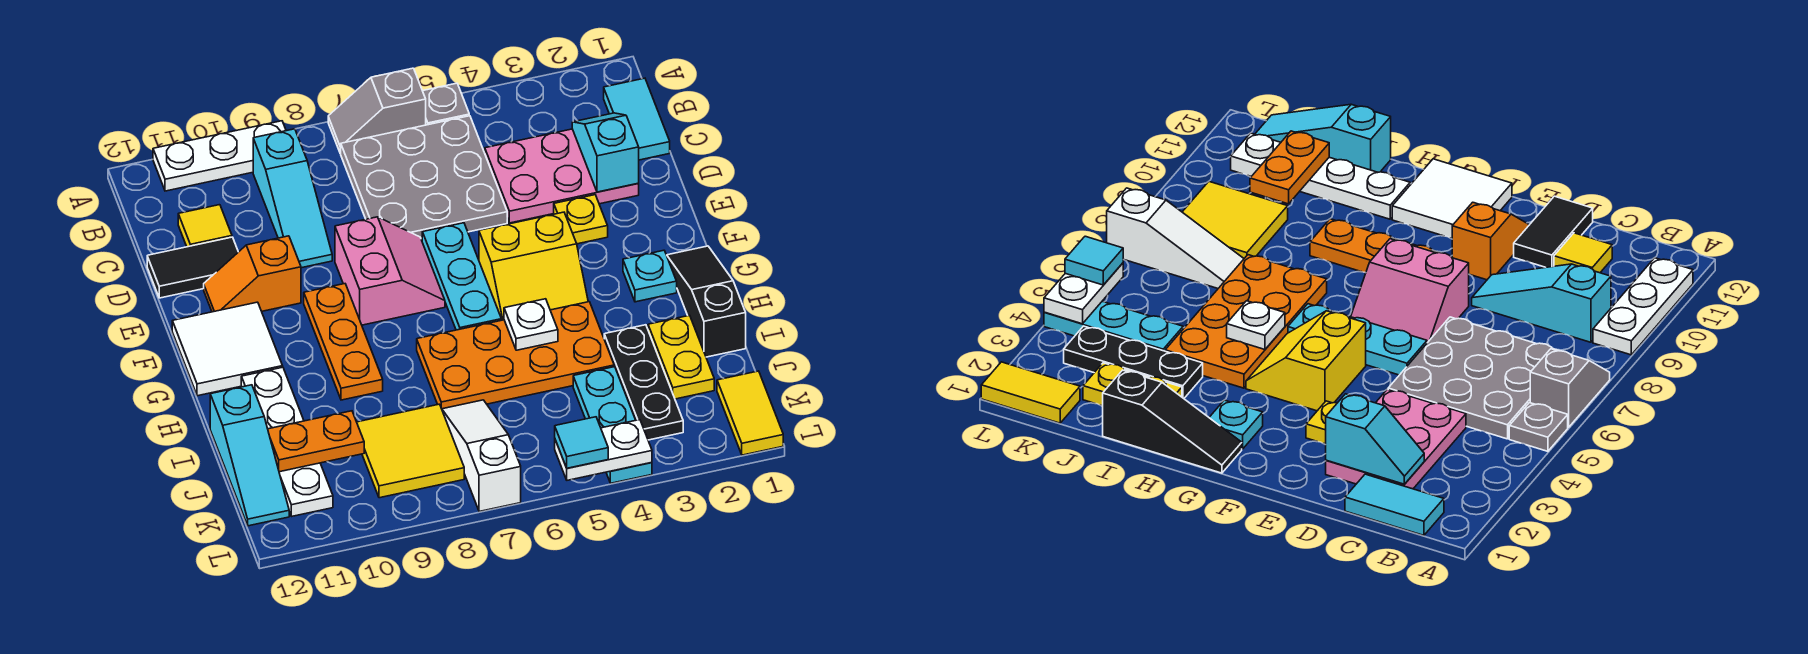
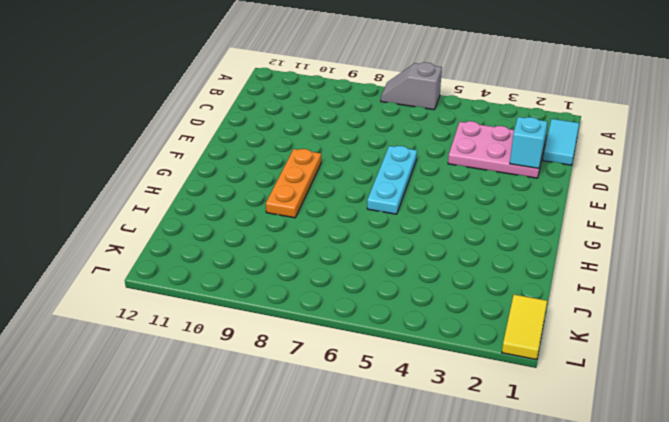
none -> grey 1x1 plate [423,83,469,125]
none -> white 1x3 plate [153,121,286,191]
none -> grey 3x3 plate [340,116,507,240]
none -> cyan 1x3 slope [253,129,332,268]

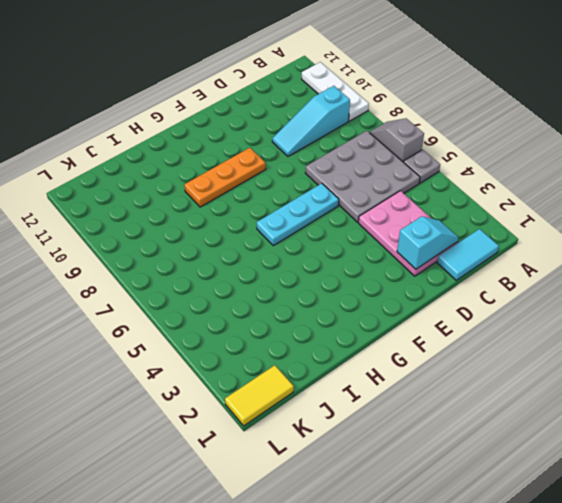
none -> yellow 1x1 tile [178,205,232,247]
none -> black 1x2 tile [147,237,238,298]
none -> yellow 1x1 plate [554,195,608,244]
none -> pink 2x2 slope [335,217,445,325]

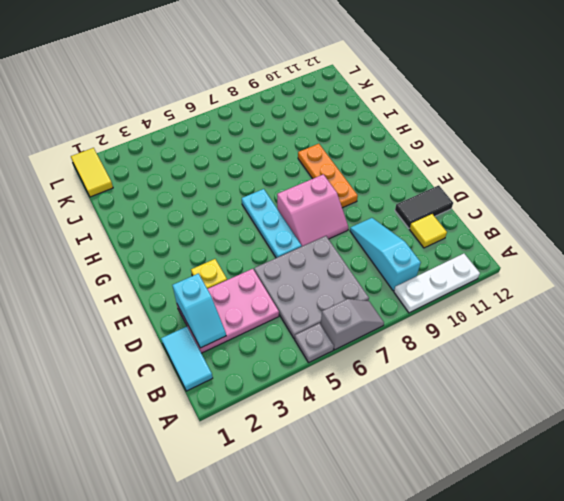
pink 2x2 slope [277,174,348,246] -> pink 2x2 slope turned to [335,217,445,325]
none -> orange 1x2 slope [204,236,301,312]
none -> yellow 2x2 slope [479,212,588,320]
none -> white 2x2 tile [172,302,283,396]
none -> black 1x3 slope [667,246,746,357]

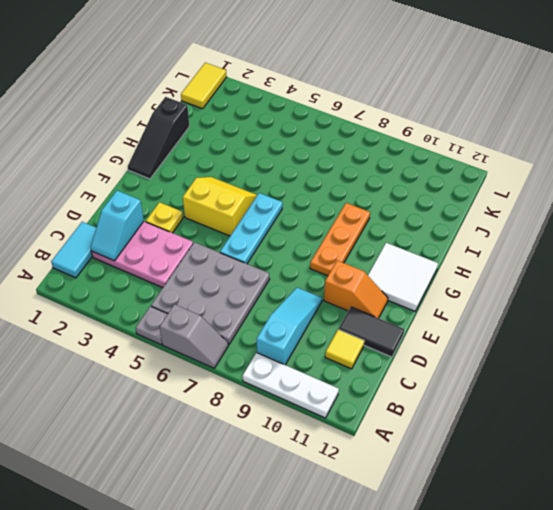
none -> pink 2x2 slope [335,217,445,325]
none -> cyan 1x1 plate [623,250,677,302]
none -> orange 2x4 plate [417,302,614,409]
none -> white 1x4 plate [241,367,333,516]

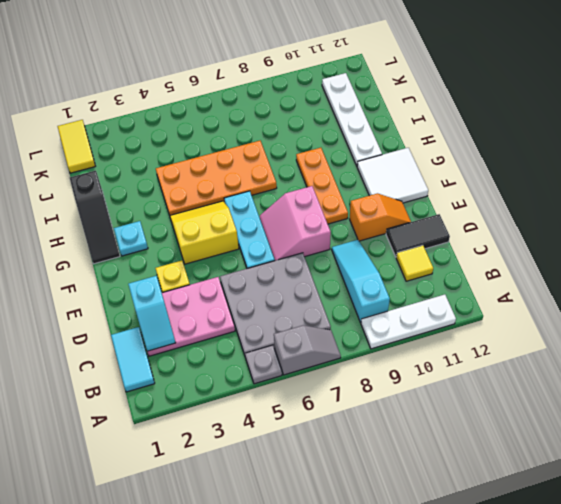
none -> yellow 1x2 plate [648,315,714,399]
none -> black 1x3 plate [604,325,683,440]
none -> cyan 1x3 slope [210,385,289,526]
none -> cyan 1x3 plate [573,367,652,483]

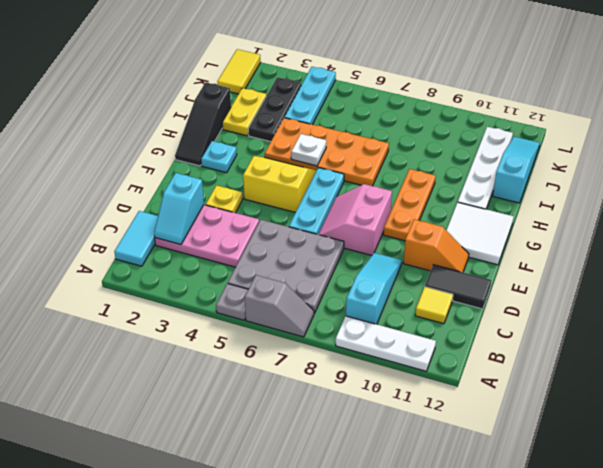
none -> white 1x3 slope [442,400,521,512]
none -> yellow 2x2 tile [357,404,464,498]
none -> orange 1x2 plate [268,411,364,472]
none -> white 1x2 plate [555,420,652,480]

